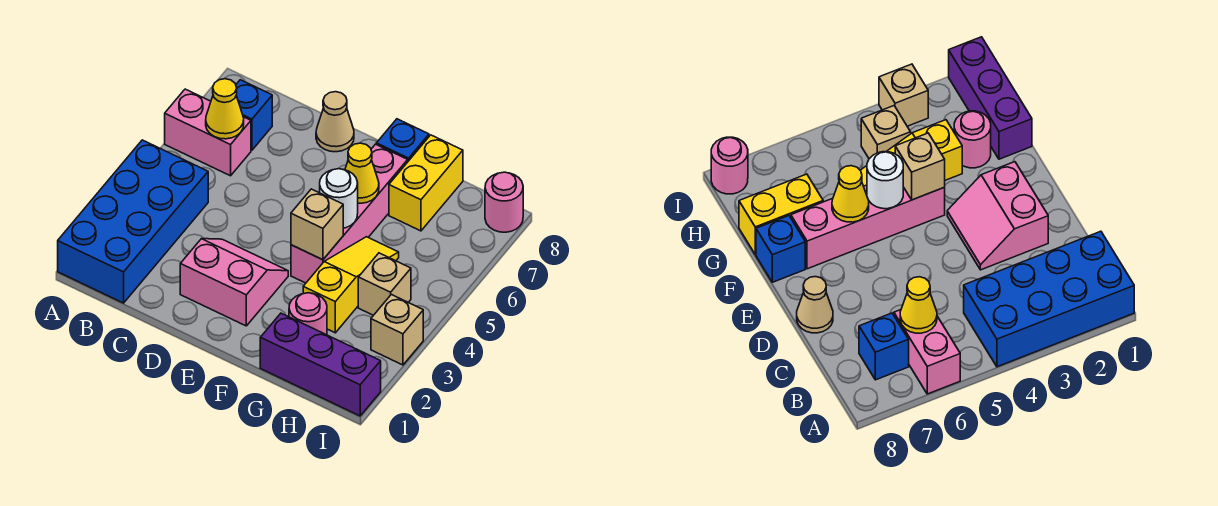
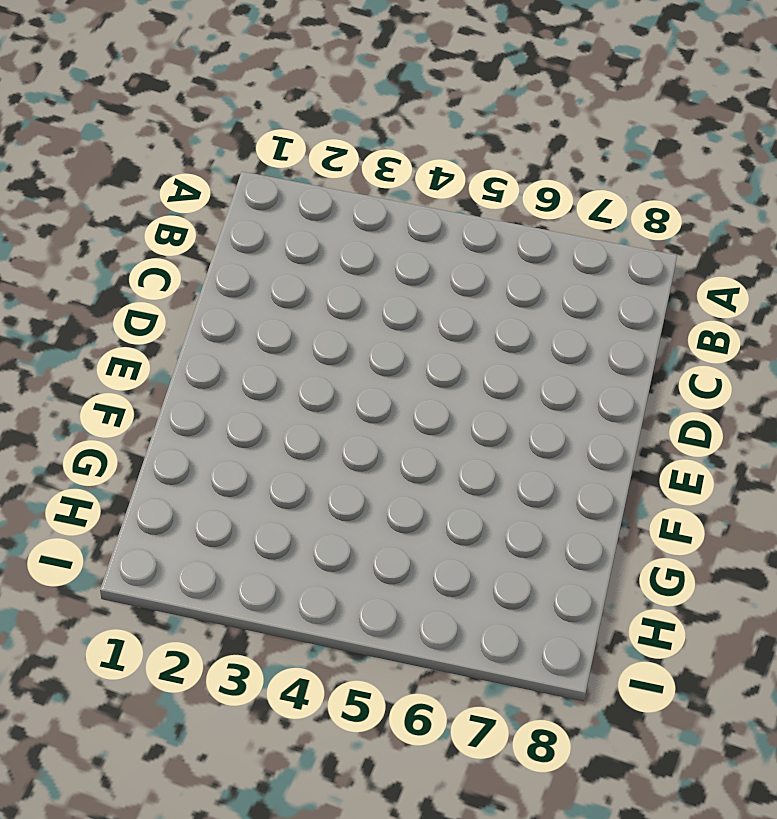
none -> blue 2x4 brick [58,140,208,303]
none -> pink 1x2 brick [165,89,251,176]
none -> blue 1x1 brick [236,80,272,150]

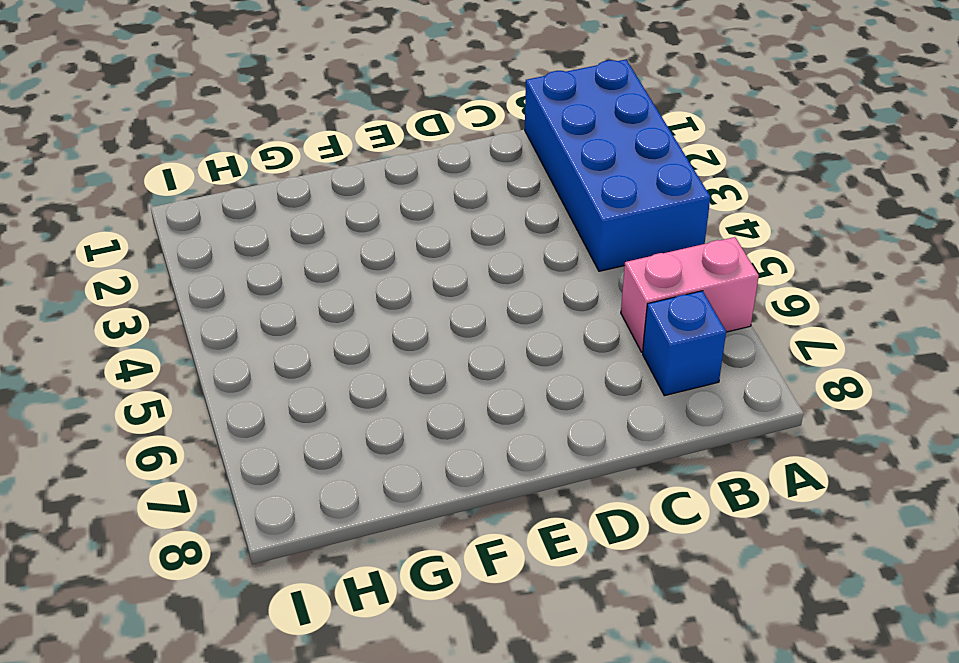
none -> pink 2x2 slope [180,239,288,326]
none -> tan 1x1 cone [316,92,354,152]
none -> pink 1x4 brick [291,144,408,283]

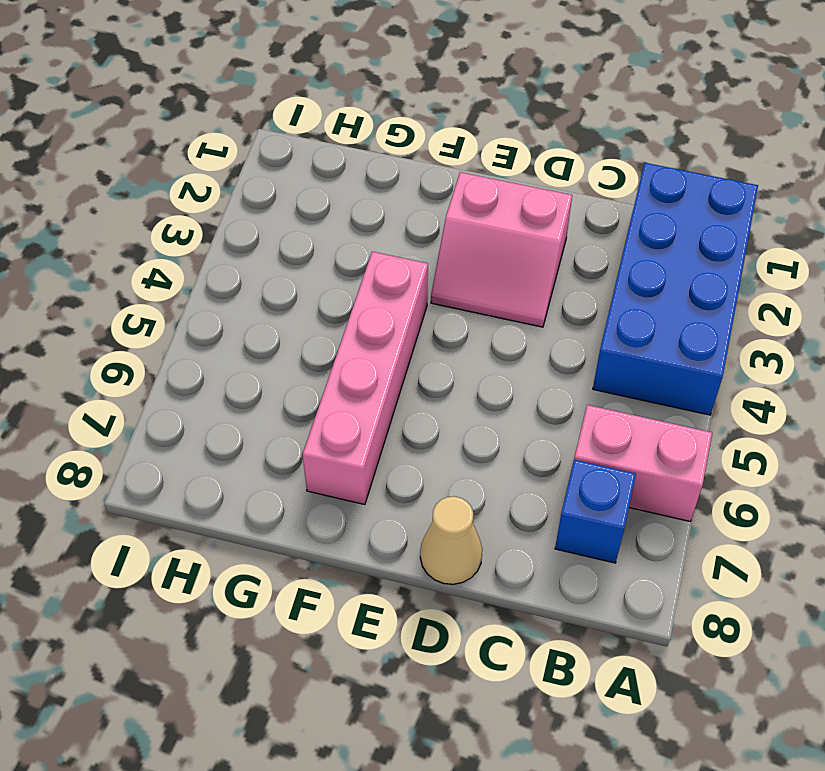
none -> blue 1x1 brick [376,119,429,161]
none -> purple 1x3 brick [260,313,381,416]
none -> pink 1x1 round brick [289,293,327,335]

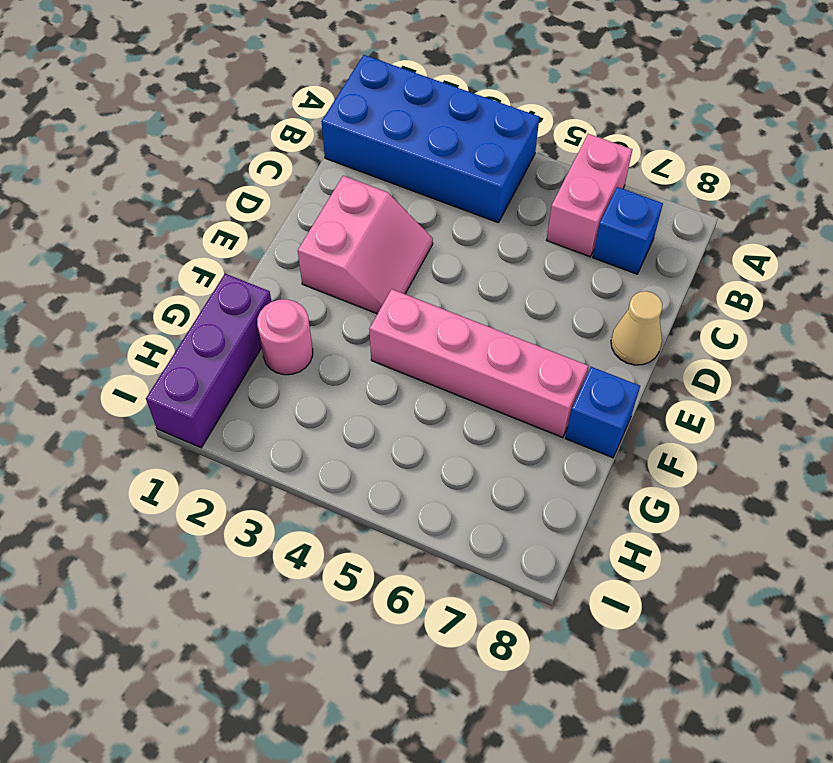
none -> yellow 1x3 slope [303,237,399,333]
none -> yellow 1x2 brick [389,135,463,231]
none -> tan 1x1 brick [358,253,411,315]

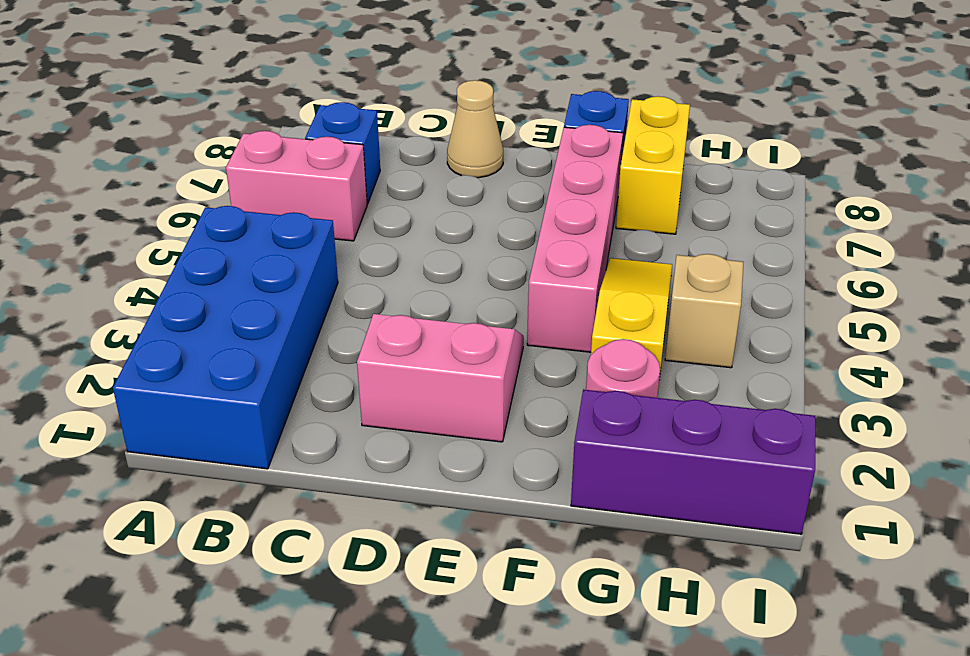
none -> tan 1x1 brick [371,294,423,365]
none -> pink 1x1 round brick [485,172,523,232]
none -> yellow 1x1 cone [206,79,244,139]

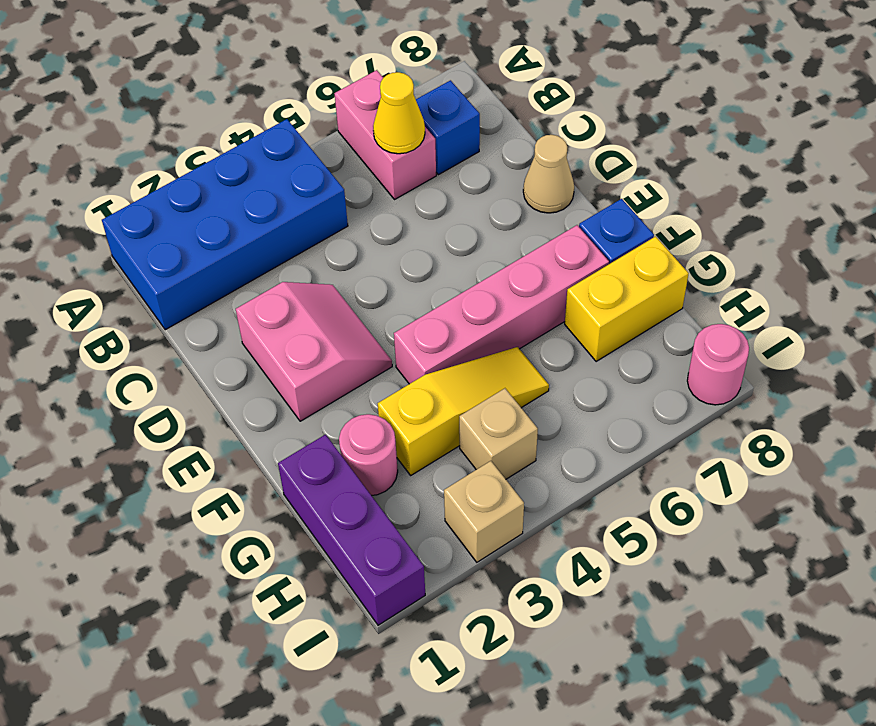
none -> tan 1x1 brick [291,189,343,260]
none -> white 1x1 round brick [320,169,358,228]
none -> yellow 1x1 cone [345,143,379,203]

